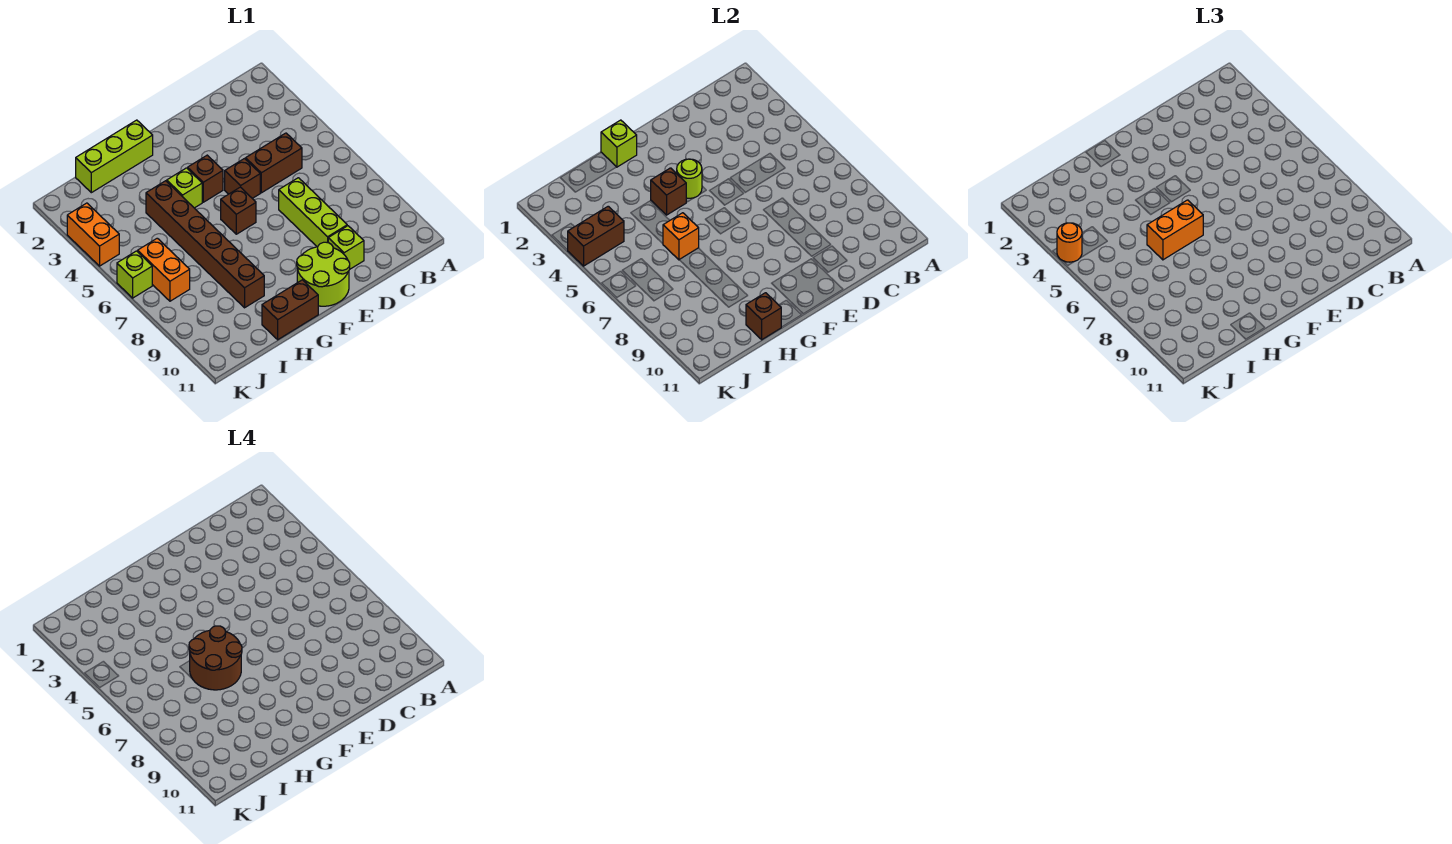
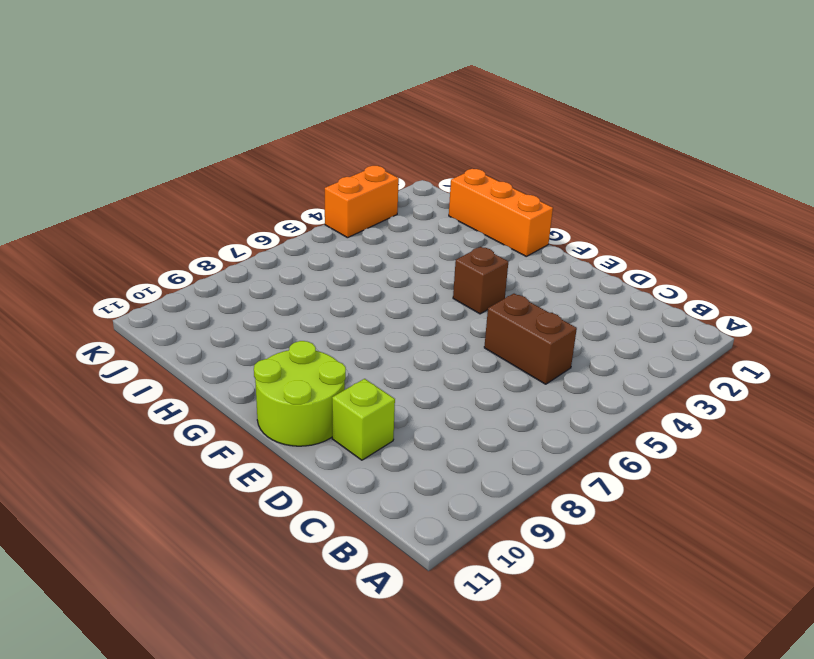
orange 1x3 brick [449,169,553,256] -> lime 1x3 brick [76,120,153,193]
none -> lime 1x3 brick [279,178,347,247]
none -> brown 1x1 brick [225,159,260,198]
none -> brown 1x1 brick [221,187,256,234]

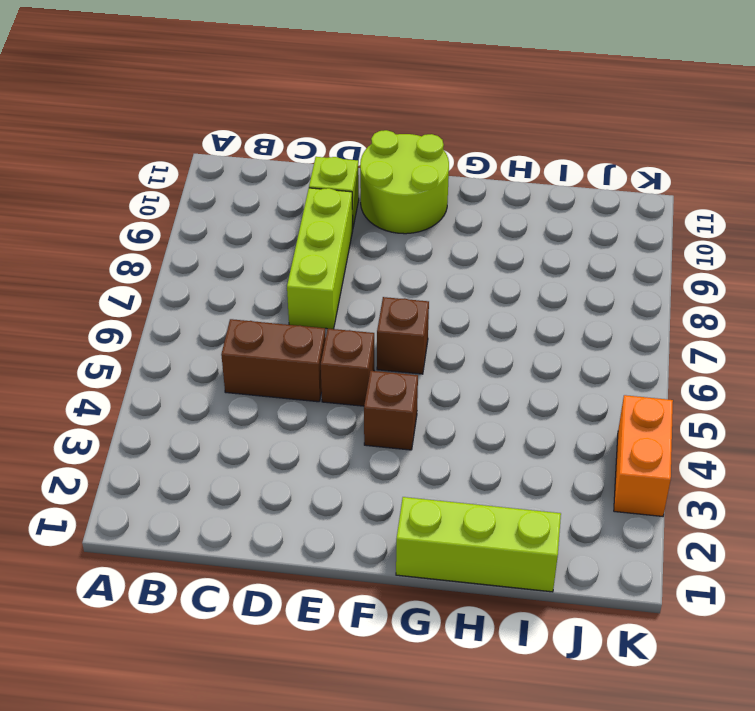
none -> lime 1x1 brick [167,168,202,208]
none -> brown 1x2 brick [262,280,318,340]
none -> brown 1x6 brick [146,181,264,308]

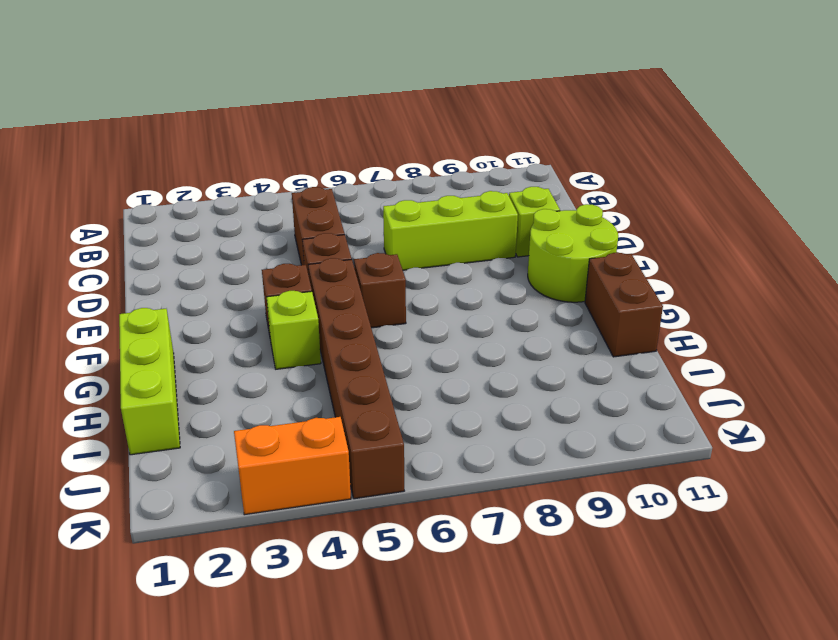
brown 1x6 brick [308,258,404,499] -> brown 1x6 brick turned to [146,181,264,308]
none -> orange 1x2 brick [138,238,190,301]
none -> lime 1x1 brick [117,251,152,298]
none -> lime 1x1 round brick [677,159,702,198]

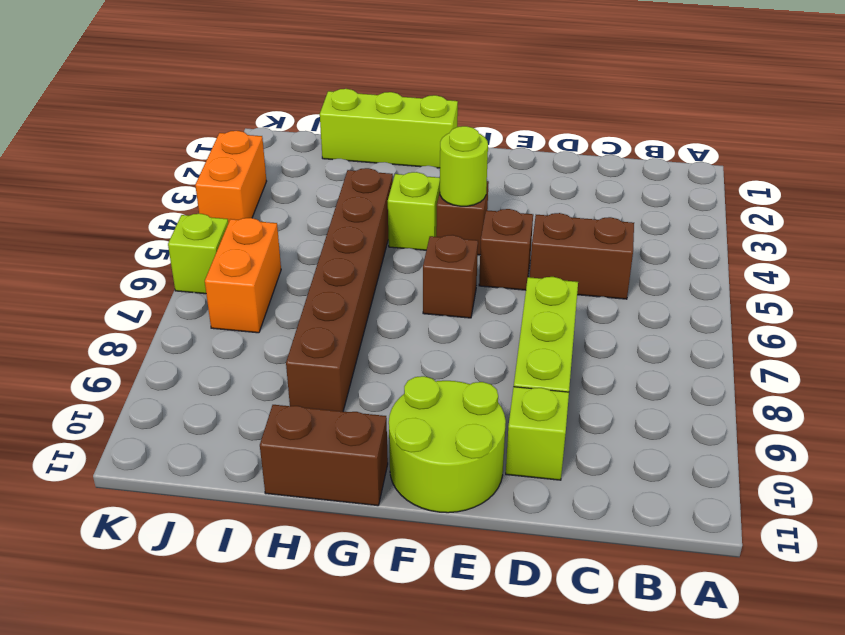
none -> lime 1x1 brick [601,120,637,167]
none -> brown 1x1 brick [651,168,686,215]
none -> orange 1x1 brick [663,213,699,260]

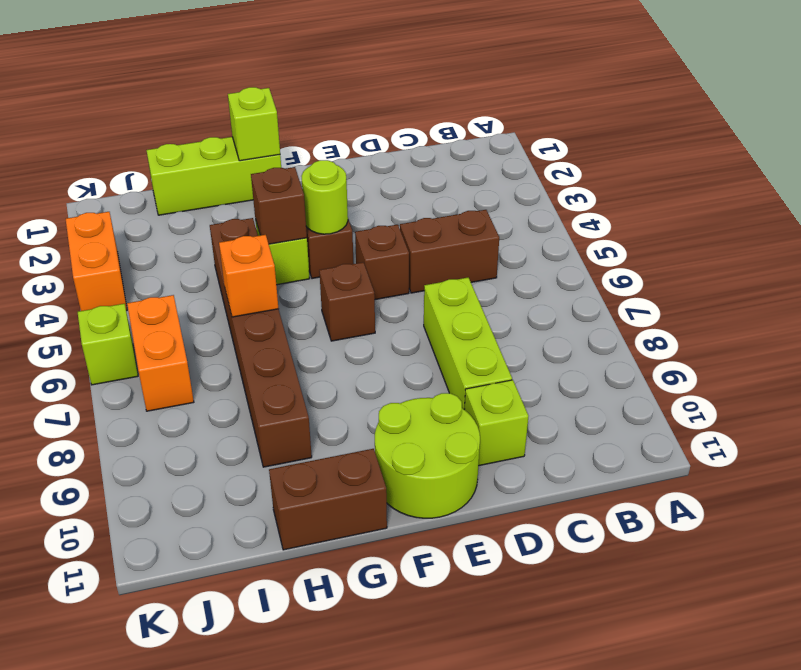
none -> brown 1x1 brick [746,293,781,340]
none -> brown 1x2 brick [568,206,624,266]
none -> orange 1x2 brick [1147,200,1203,260]

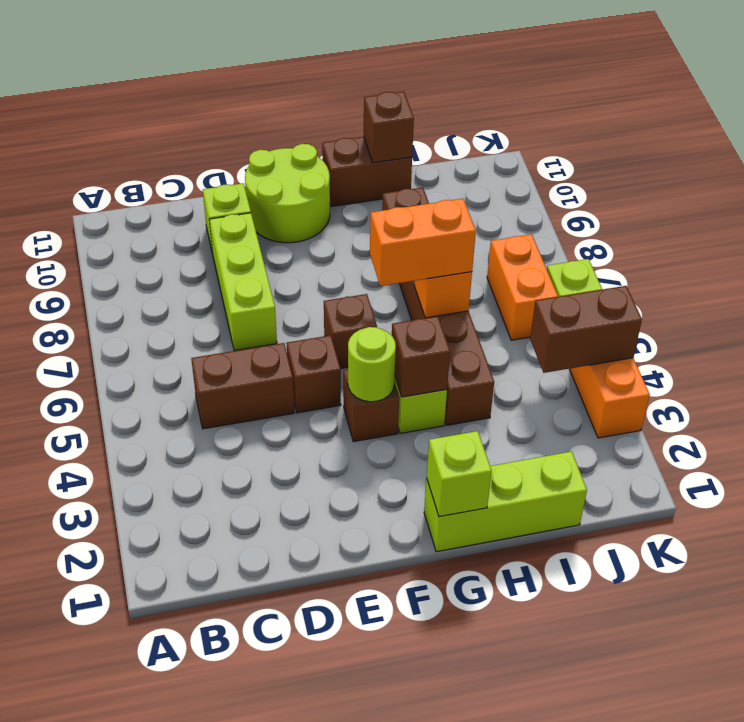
none -> orange 1x1 round brick [1057,223,1082,262]
none -> brown 2x2 round brick [189,626,242,690]

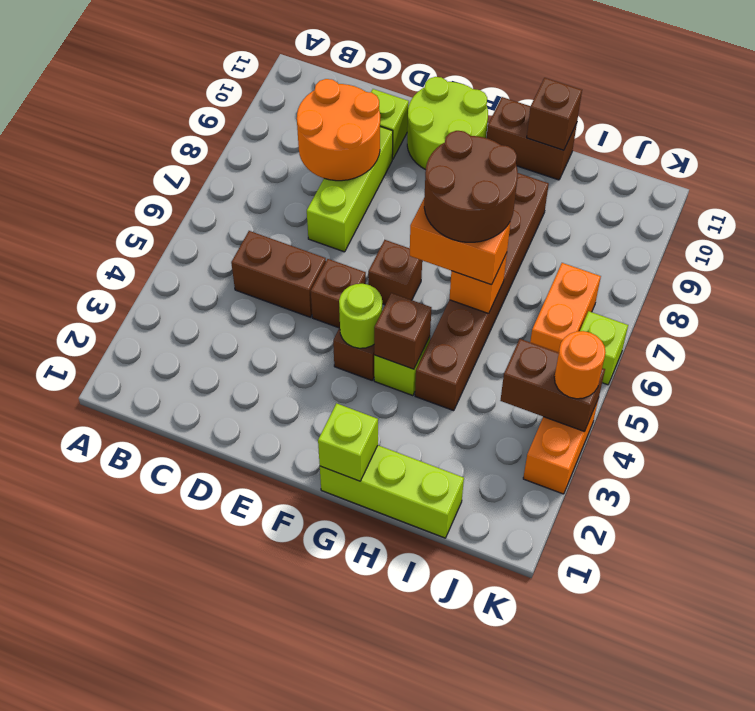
orange 2x2 round brick [297,79,380,181] -> none

